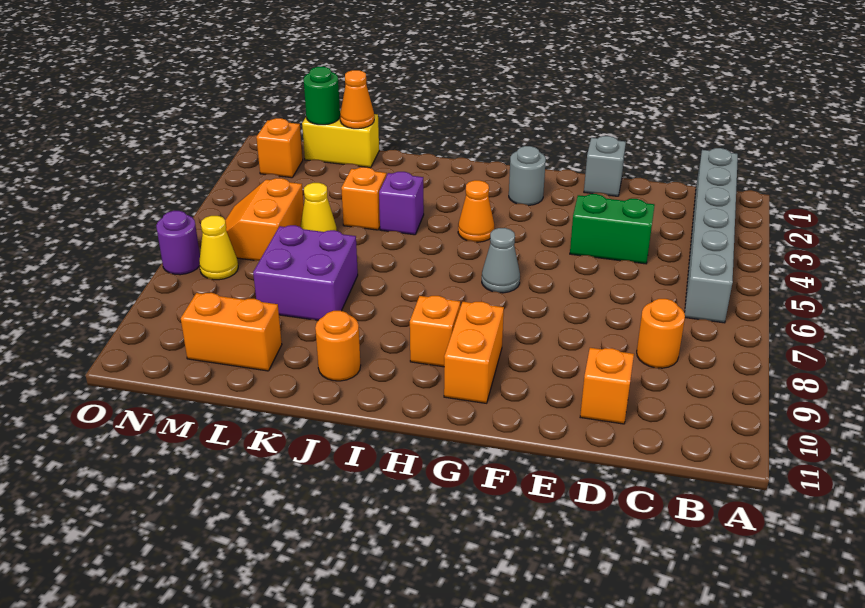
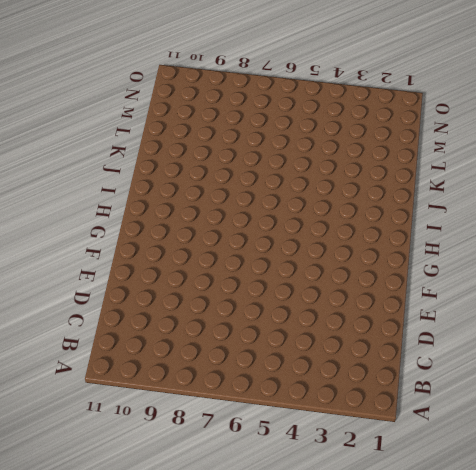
none -> grey 1x6 brick [685,148,738,323]
none -> orange 1x1 round brick [637,299,685,368]
none -> green 1x2 brick [570,194,655,264]

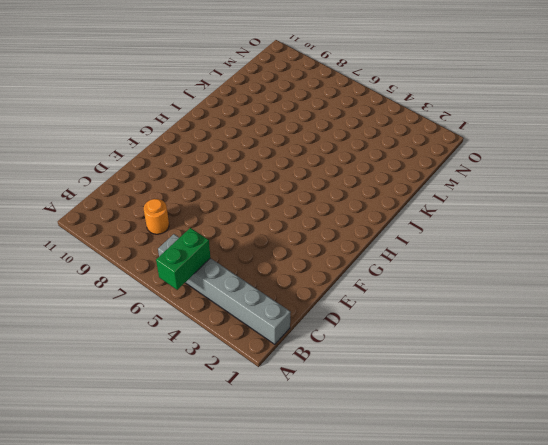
green 1x2 brick [156,228,210,290] -> green 1x2 brick moved to [570,194,655,264]
none -> orange 1x1 brick [580,348,634,424]
none -> grey 1x1 brick [584,136,626,196]
none -> grey 1x1 round brick [509,146,546,206]

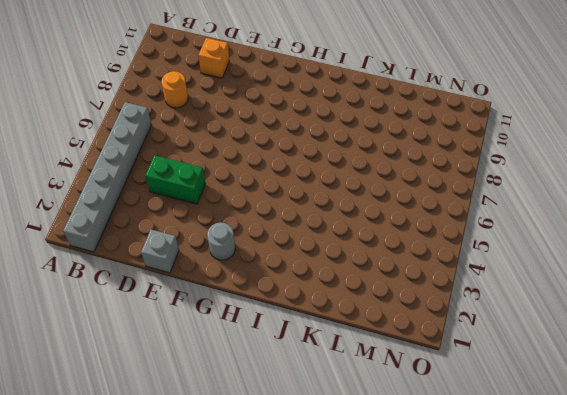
none -> grey 1x1 cone [482,228,520,293]
none -> orange 1x2 brick [444,302,504,403]
none -> orange 1x1 cone [458,180,494,242]

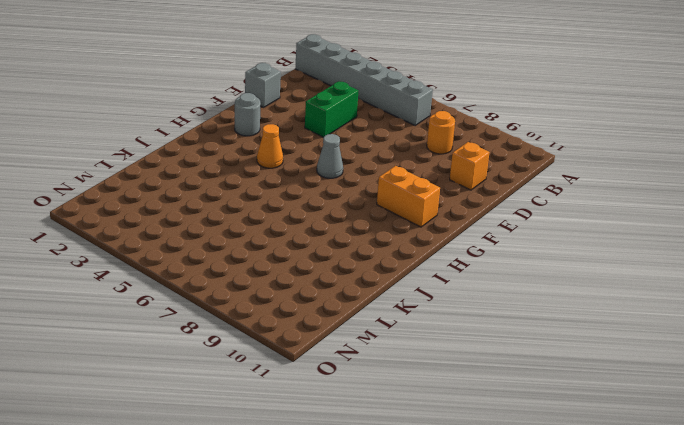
none -> orange 1x1 brick [410,296,460,367]
none -> purple 1x1 brick [379,172,424,235]
none -> orange 1x1 round brick [315,311,361,381]

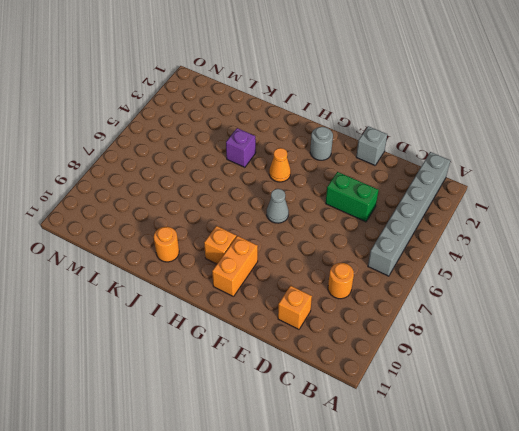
none -> orange 1x1 brick [341,167,386,230]
none -> purple 2x2 brick [253,225,358,320]
none -> yellow 1x2 brick [302,110,379,167]

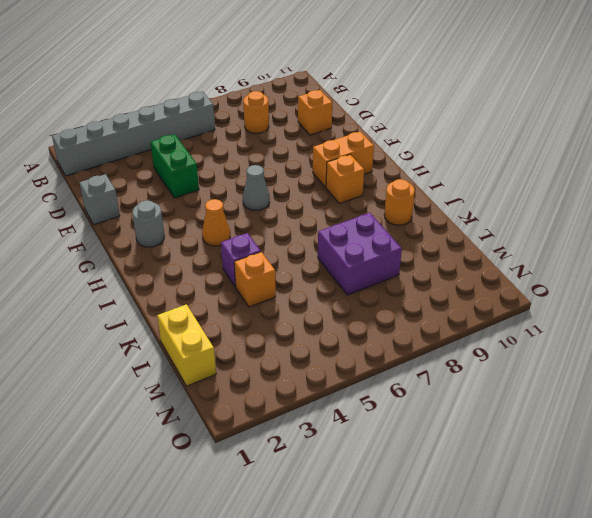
none -> yellow 1x1 cone [300,183,337,232]
none -> orange 1x2 brick [181,293,282,371]
none -> orange 2x2 slope [225,178,304,260]

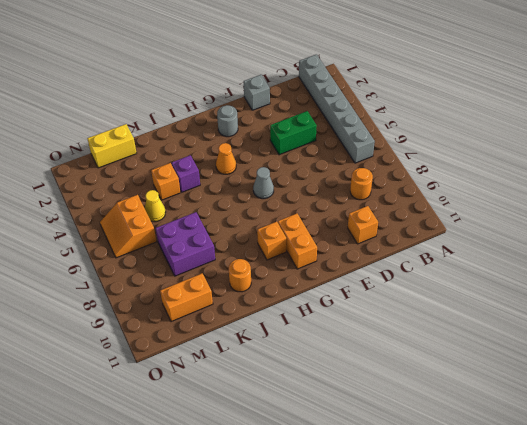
none -> orange 1x1 brick [256,118,303,178]
none -> yellow 1x1 cone [199,216,238,280]
none -> purple 1x1 round brick [156,211,200,275]

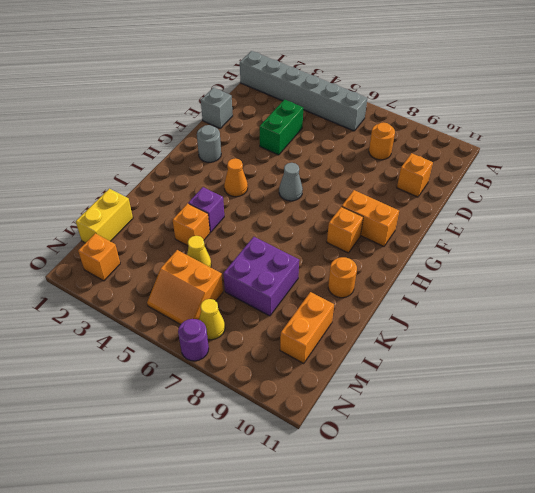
none -> orange 1x1 cone [340,70,374,129]
none -> green 1x1 round brick [304,67,340,125]

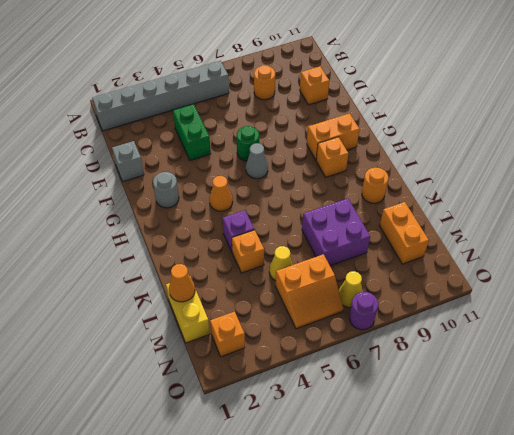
green 1x1 round brick [237,126,259,161] -> green 1x1 round brick moved to [304,67,340,125]

